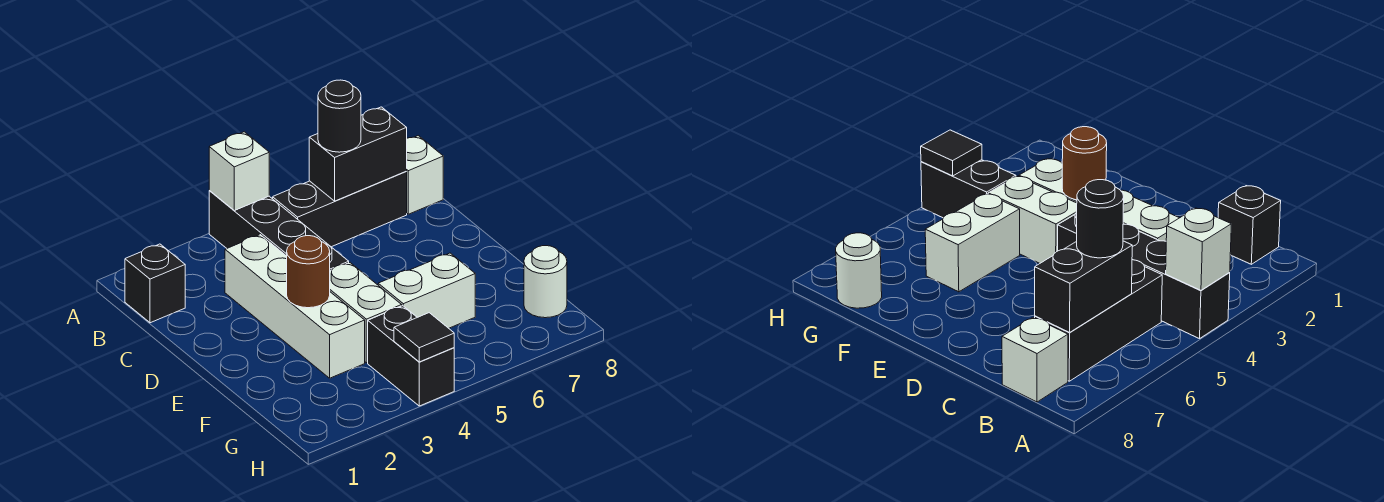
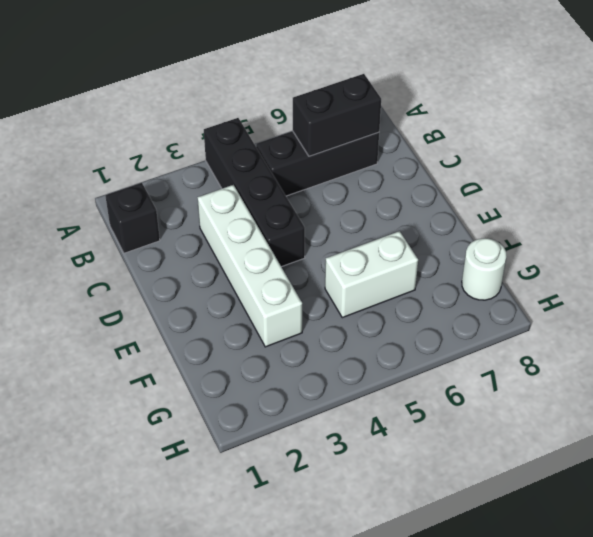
none -> white 1x1 brick [406,136,443,214]
none -> white 1x2 brick [330,263,402,363]
none -> black 1x2 brick [368,306,454,406]

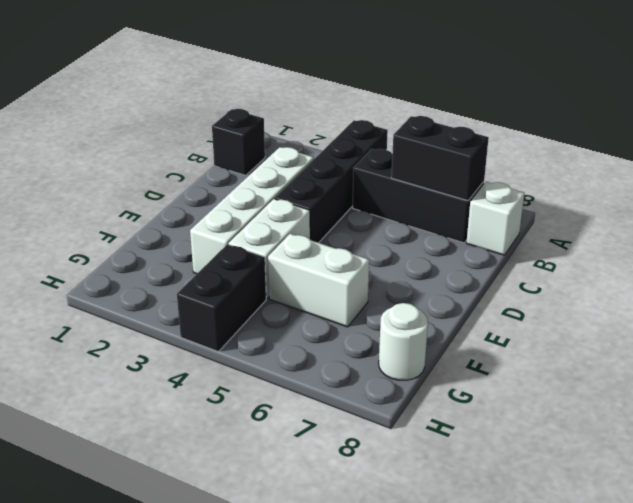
none -> white 1x1 brick [209,132,269,210]
none -> brown 1x1 round brick [287,236,330,308]
none -> black 1x1 tile [394,313,454,362]

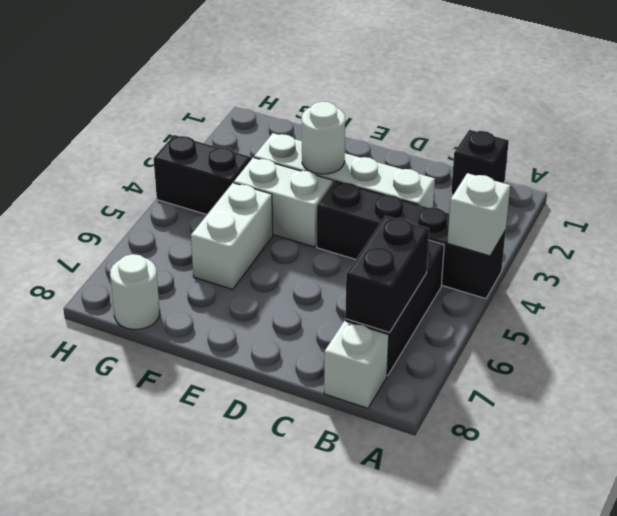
white 1x1 round brick [302,102,345,174] -> brown 1x1 round brick [287,236,330,308]
none -> black 1x1 tile [394,313,454,362]
none -> black 1x1 round brick [318,80,361,152]

